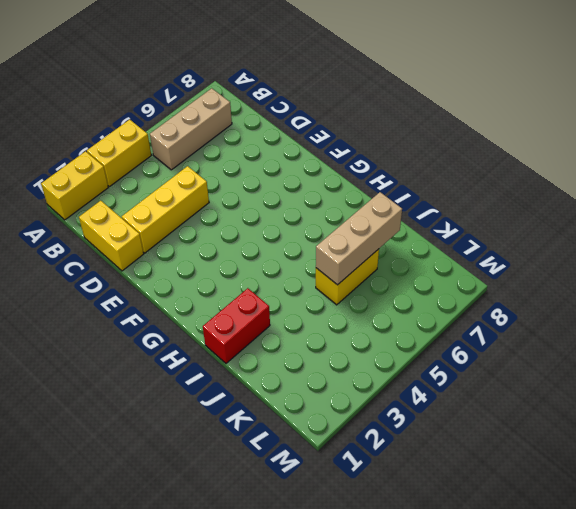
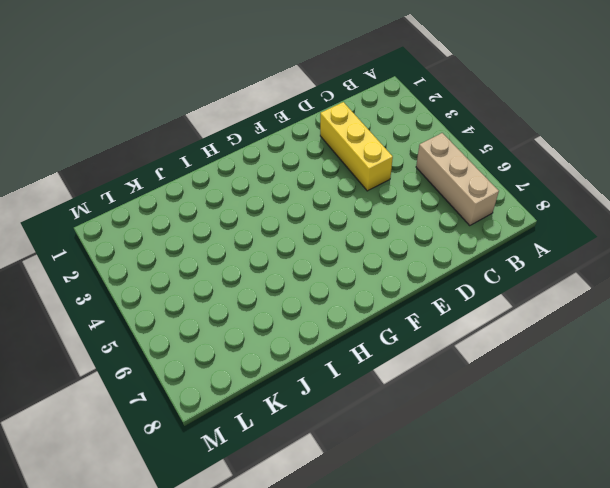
none -> yellow 1x2 brick [41,151,108,220]
none -> yellow 1x2 brick [87,119,151,187]

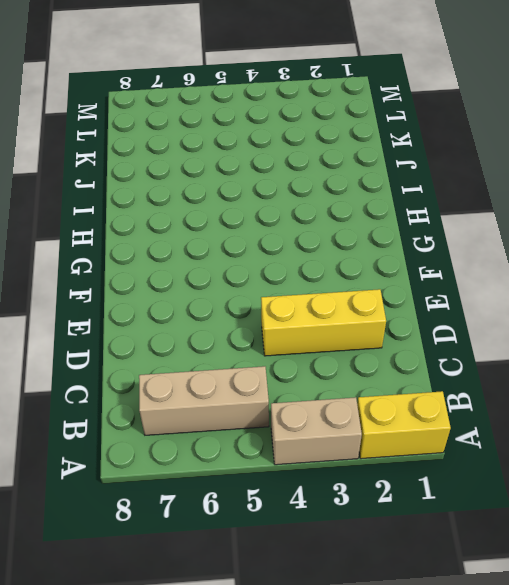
tan 1x2 brick [271,397,362,465] -> yellow 1x2 brick [87,119,151,187]
none -> yellow 1x2 brick [79,201,144,271]
none -> red 1x2 brick [203,288,270,363]

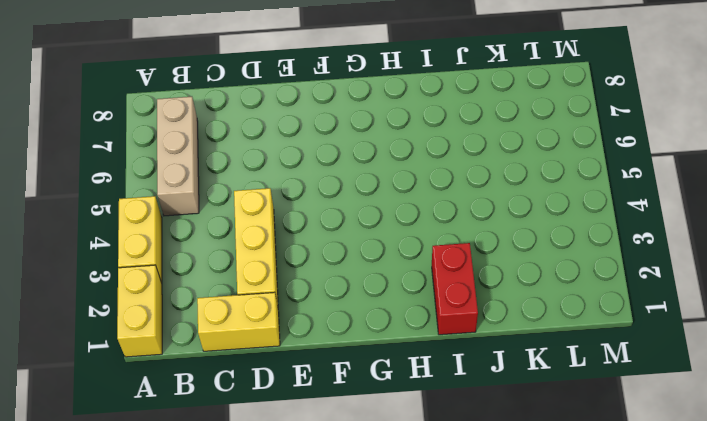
none -> yellow 1x2 brick [316,249,379,305]
none -> tan 1x3 brick [316,192,402,285]

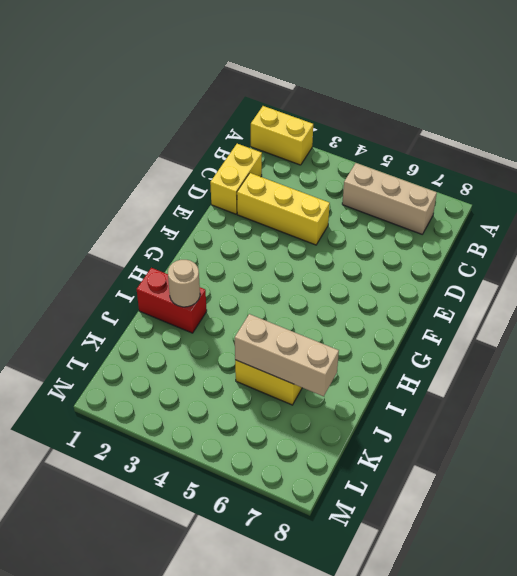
tan 1x1 round brick [168,260,200,307] -> none
none -> yellow 1x2 brick [87,119,151,187]

